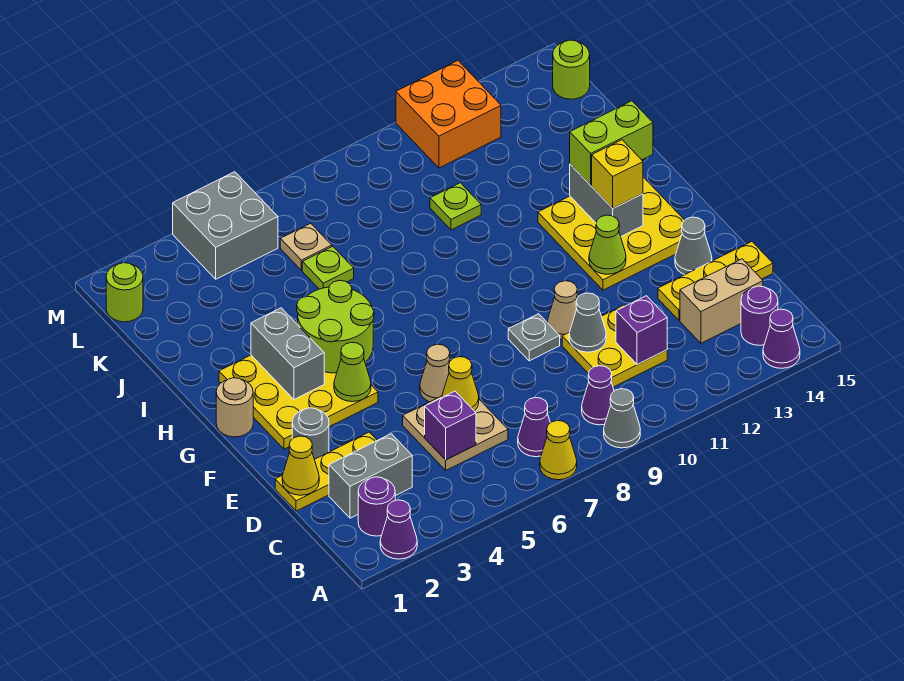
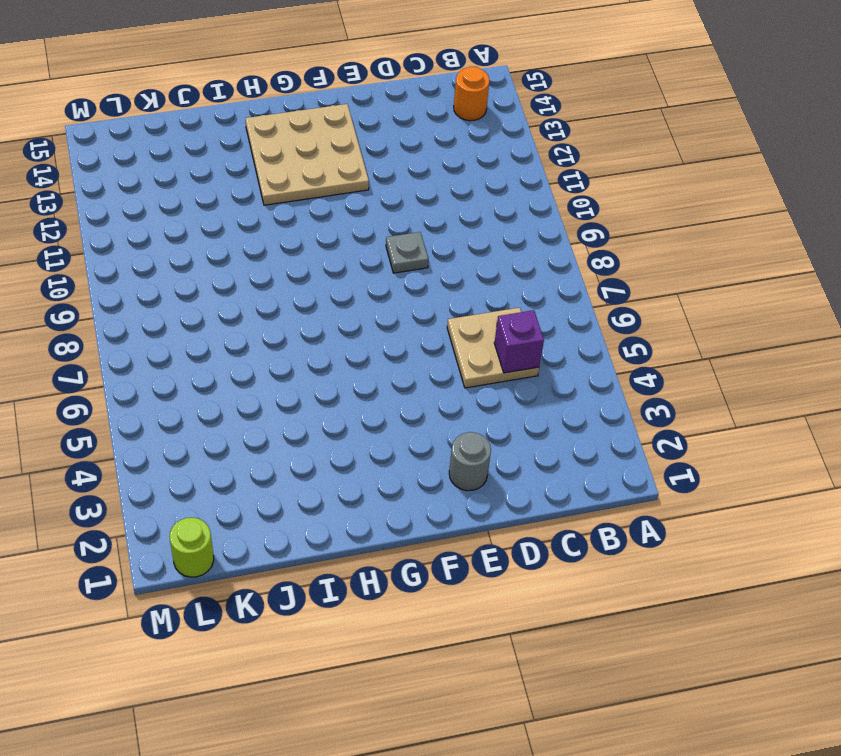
orange 1x1 round brick [454,67,489,121] -> purple 1x1 round brick [741,286,778,345]
tan 3x3 plate [245,104,369,205] -> yellow 3x3 plate [538,177,685,290]
none -> purple 1x1 cone [380,500,417,559]
none -> yellow 1x1 cone [540,421,577,480]
none -> grey 1x1 cone [604,389,640,448]
none -> purple 1x1 cone [763,309,800,368]

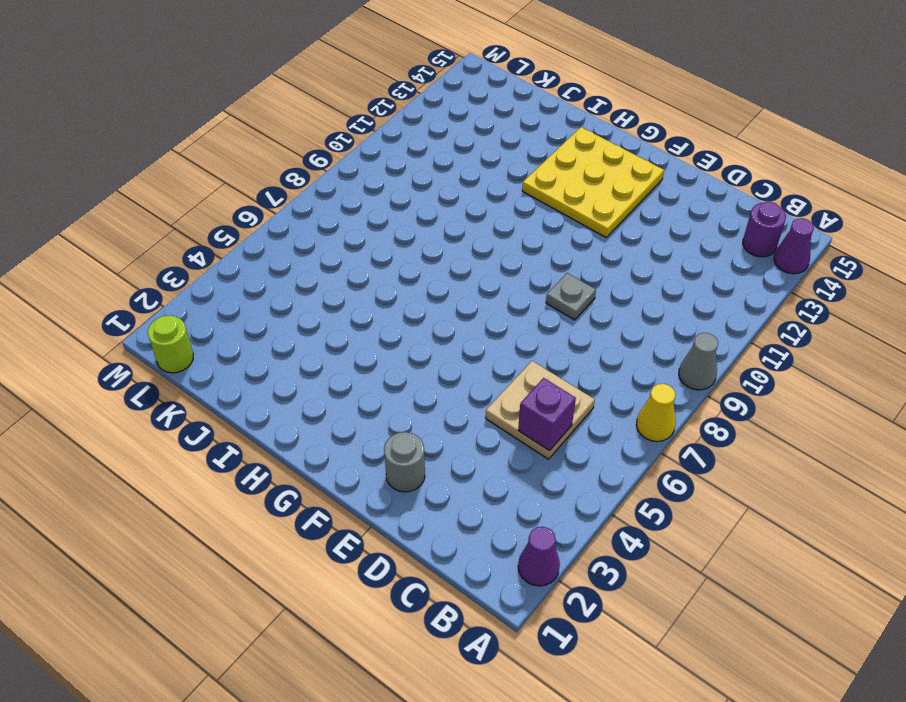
none -> purple 1x1 round brick [358,477,395,536]
none -> purple 1x1 cone [518,398,550,457]
none -> purple 1x1 cone [582,366,614,425]
none -> grey 1x2 brick [329,434,412,518]

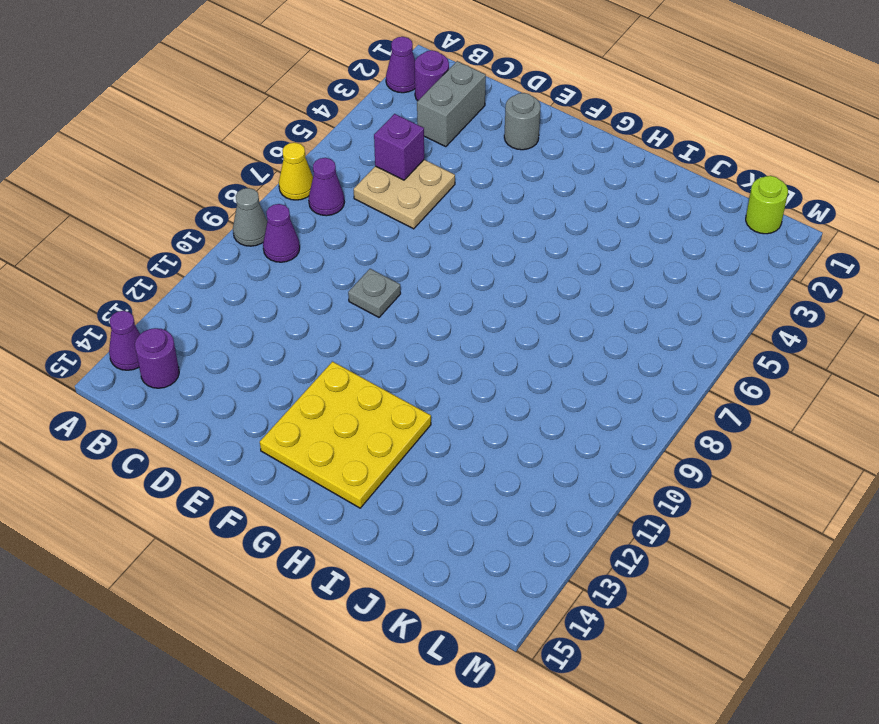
none -> yellow 2x2 plate [562,305,667,387]
none -> tan 1x2 brick [680,259,763,343]
none -> yellow 1x3 plate [275,432,377,511]
none -> yellow 1x3 plate [658,242,773,320]

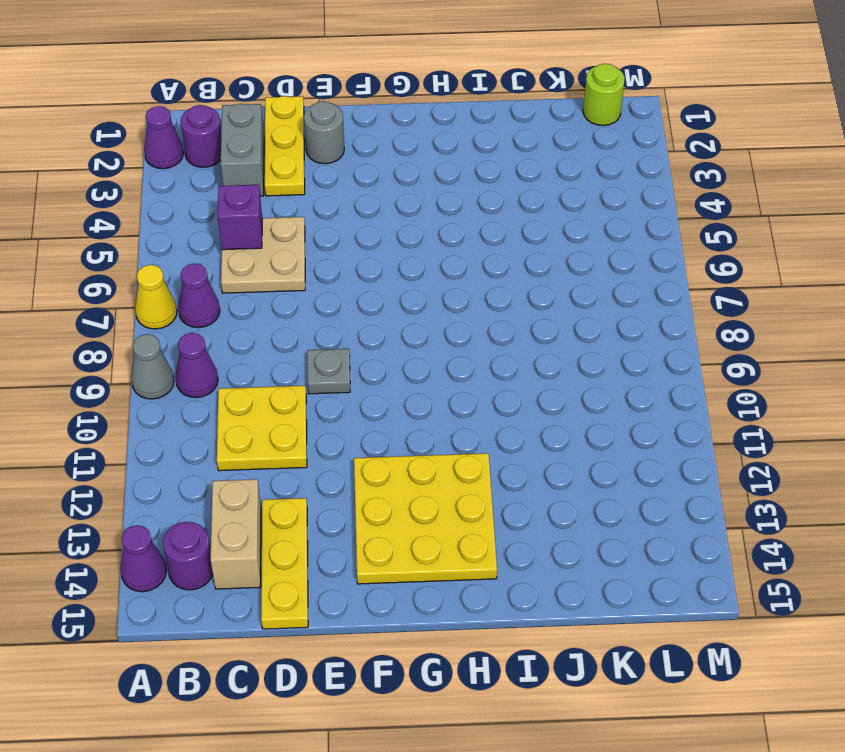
none -> tan 1x1 cone [420,344,450,402]
none -> tan 1x1 cone [547,281,577,339]
none -> grey 1x1 cone [675,217,712,275]
none -> yellow 3x3 plate [219,355,378,449]

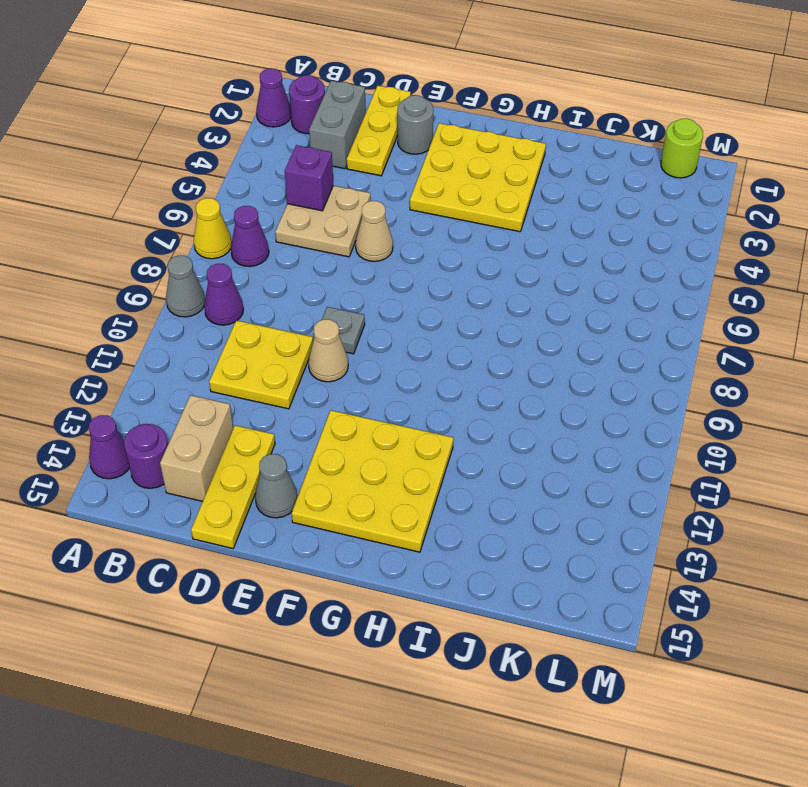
none -> tan 1x1 round brick [216,378,253,437]
none -> lime 1x1 plate [302,246,354,289]
none -> lime 1x1 plate [430,183,481,230]
none -> tan 1x1 plate [280,223,332,270]

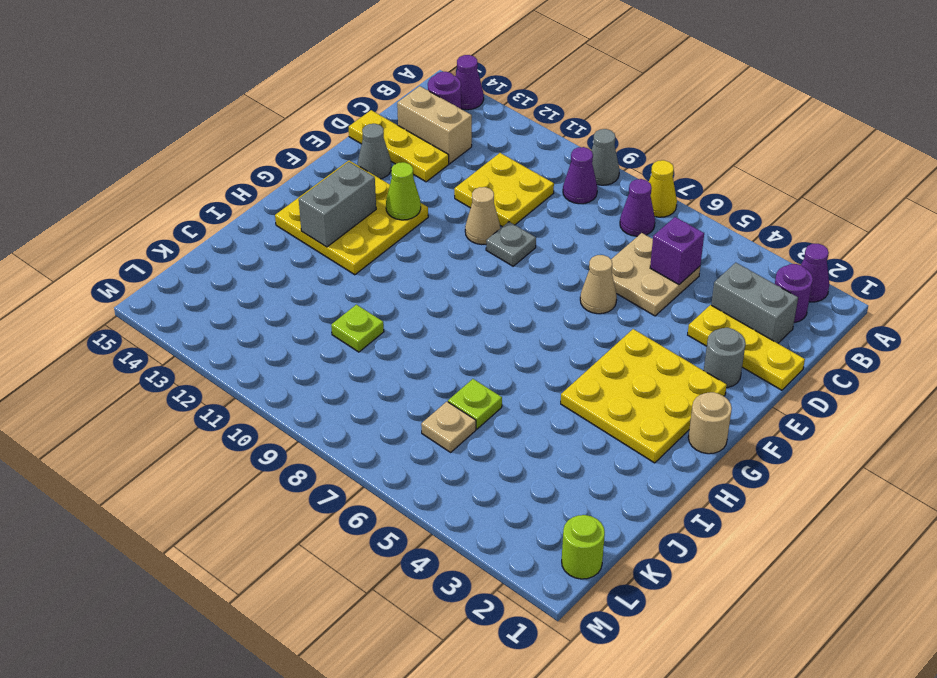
none -> grey 2x2 brick [173,172,278,279]
none -> orange 2x2 brick [396,61,501,168]
none -> lime 1x1 round brick [553,40,590,99]
none -> purple 1x1 brick [616,296,667,365]

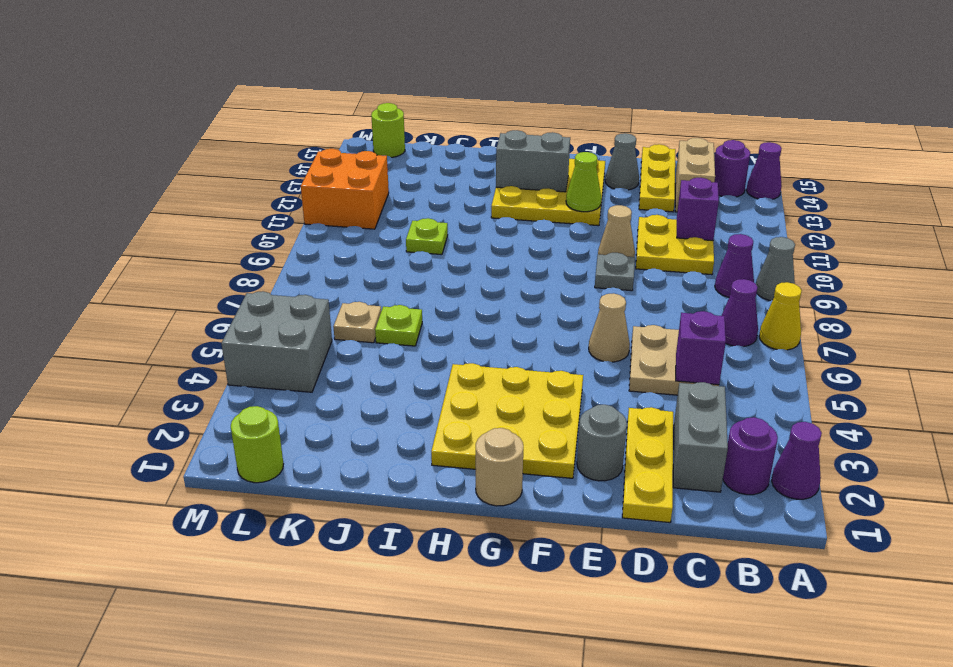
none -> yellow 1x1 cone [282,436,319,495]
none -> yellow 1x1 cone [442,357,479,411]
none -> grey 1x1 cone [569,293,606,352]
none -> lime 1x1 cone [334,342,371,402]

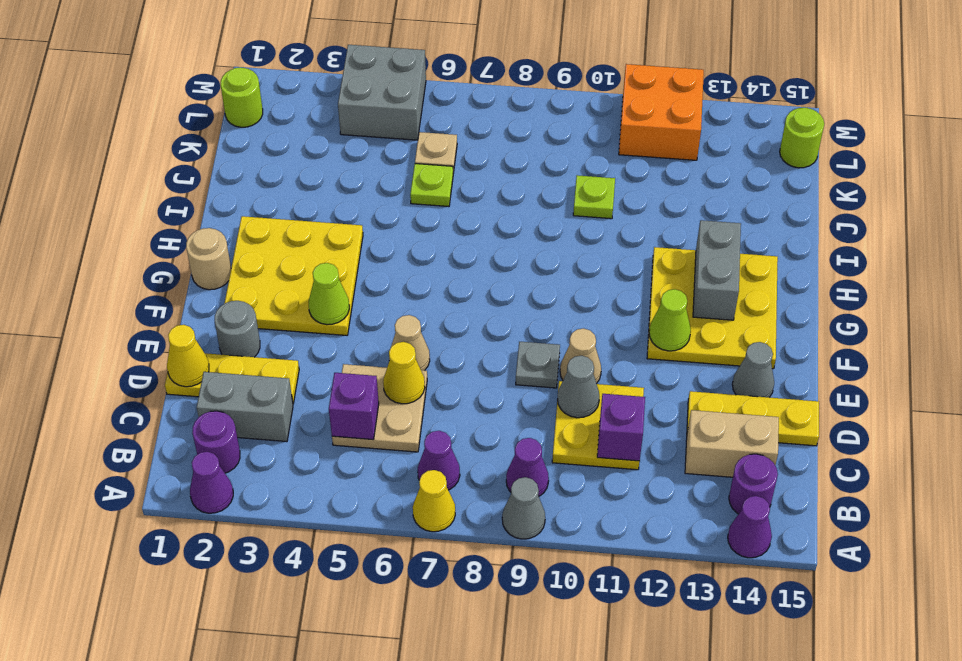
none -> grey 1x2 brick [251,308,324,399]
none -> lime 2x2 round brick [297,280,374,373]
none -> yellow 1x1 brick [592,140,643,208]
none -> lime 1x2 brick [570,101,653,185]

